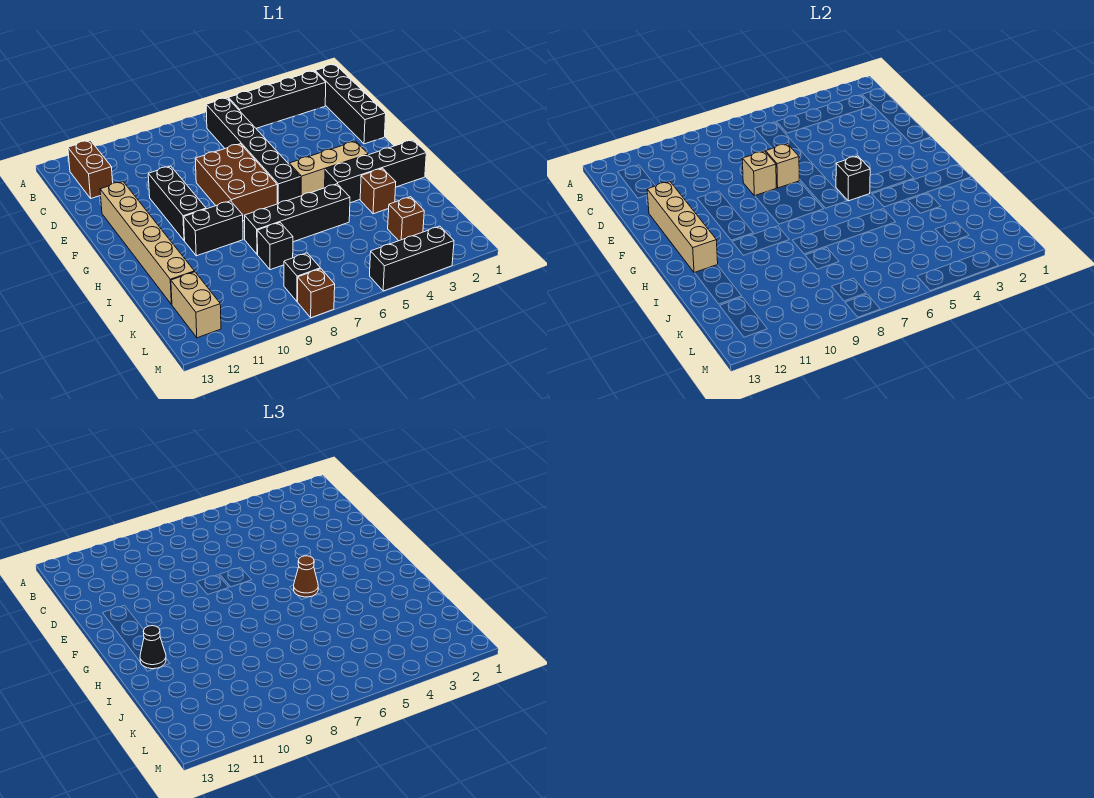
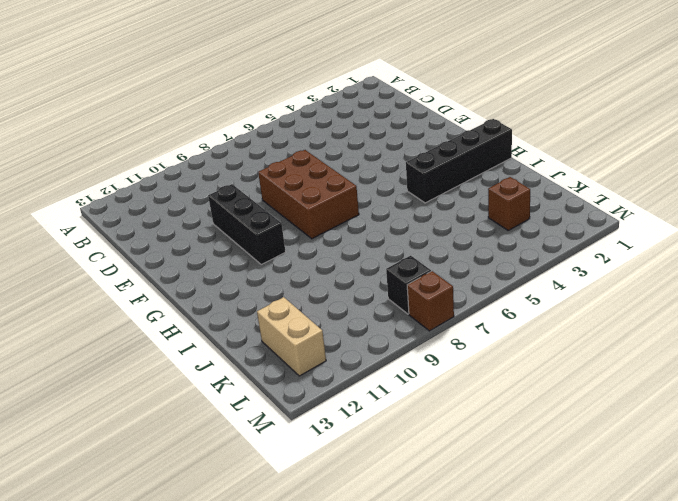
none -> black 1x4 brick [315,64,386,144]
none -> black 1x4 brick [229,71,326,128]
none -> black 1x6 brick [206,98,300,204]

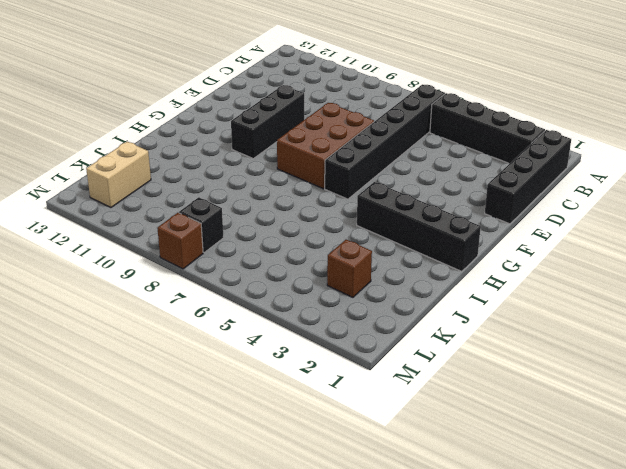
none -> brown 1x2 brick [68,140,113,198]
none -> tan 1x6 brick [100,182,194,305]
none -> tan 1x3 brick [289,141,368,196]

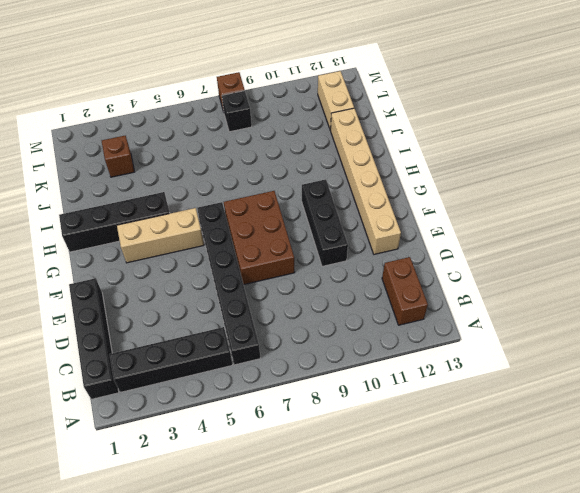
none -> black 1x2 brick [184,201,243,256]
none -> brown 1x1 brick [360,168,396,214]
none -> black 1x4 brick [244,184,350,254]

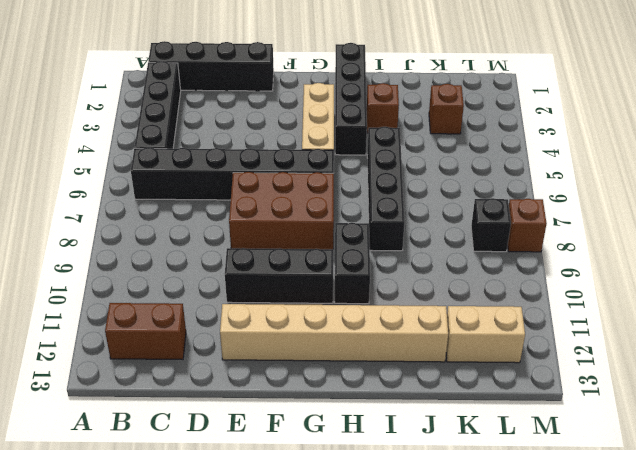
none -> black 1x1 brick [257,223,293,270]
none -> black 1x3 brick [370,226,454,291]
none -> tan 1x1 brick [766,144,799,188]

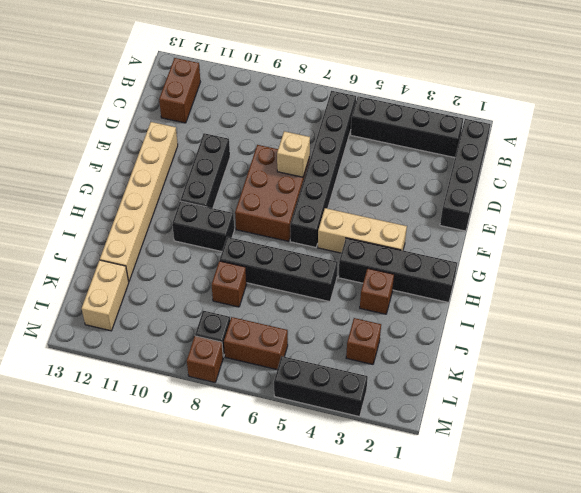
brown 1x1 brick [212,261,247,307] -> black 1x1 brick [257,223,293,270]
brown 1x2 brick [224,317,288,369] -> none
none -> tan 1x1 brick [742,151,776,196]
none -> tan 1x4 brick [647,182,718,273]
none -> black 1x1 brick [836,156,870,201]

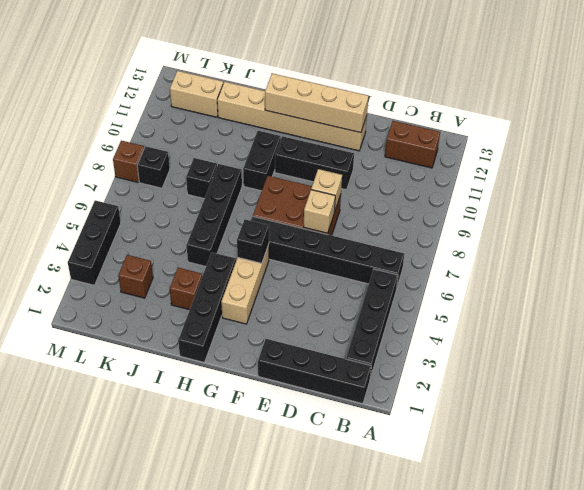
none -> brown 1x1 cone [294,556,318,597]
none -> black 1x1 cone [140,626,166,669]

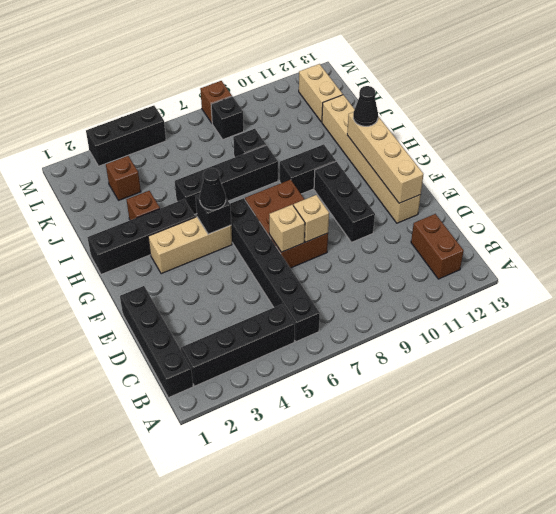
black 1x1 cone [200,168,226,210] -> brown 1x1 cone [294,556,318,597]

